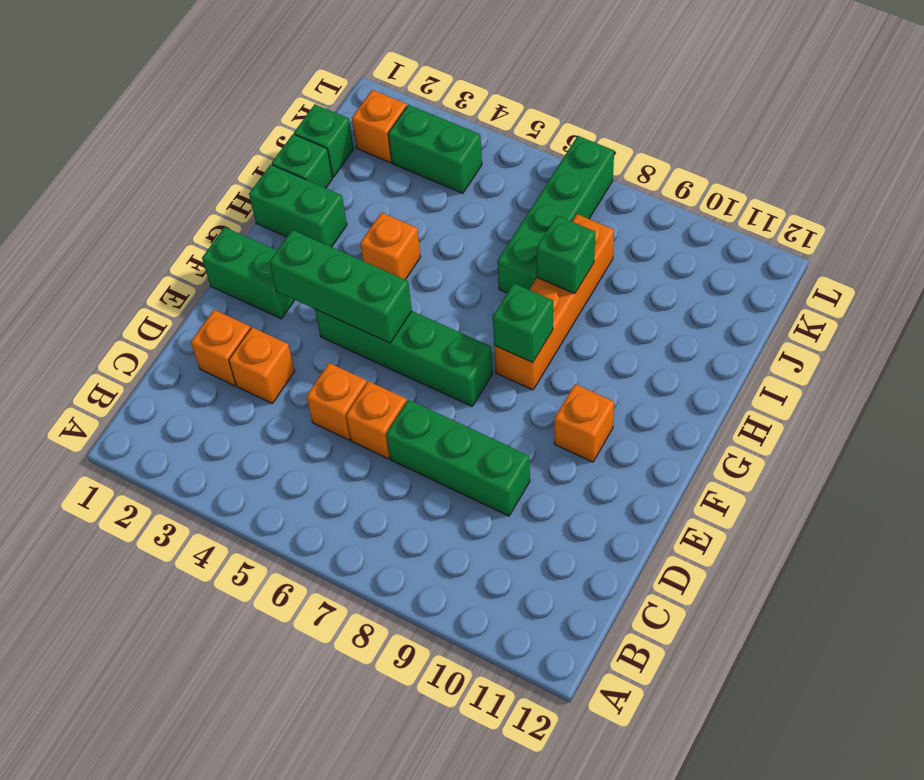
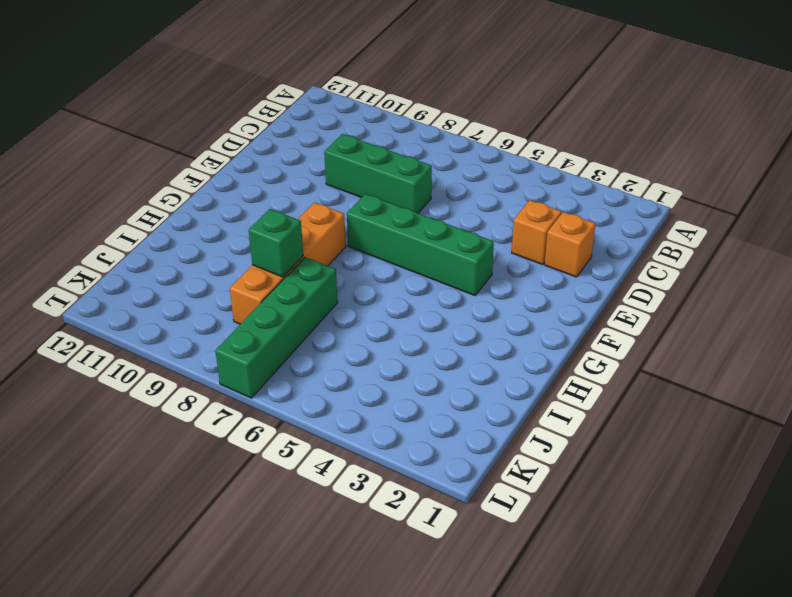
none -> orange 1x1 brick [306,363,367,440]
none -> orange 1x1 brick [346,381,407,459]
none -> green 1x2 brick [202,227,294,319]

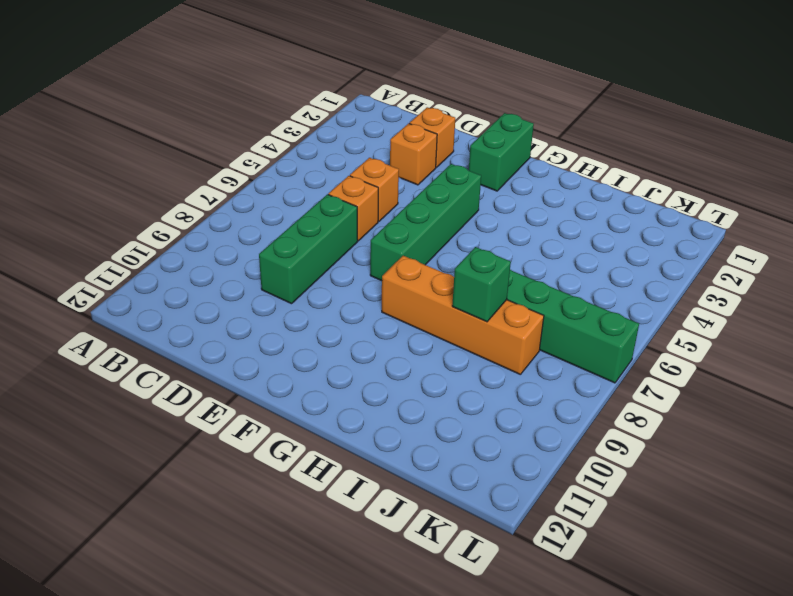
none -> orange 1x1 brick [554,384,614,462]
none -> green 1x2 brick [249,164,347,247]
none -> orange 1x1 brick [360,212,420,280]

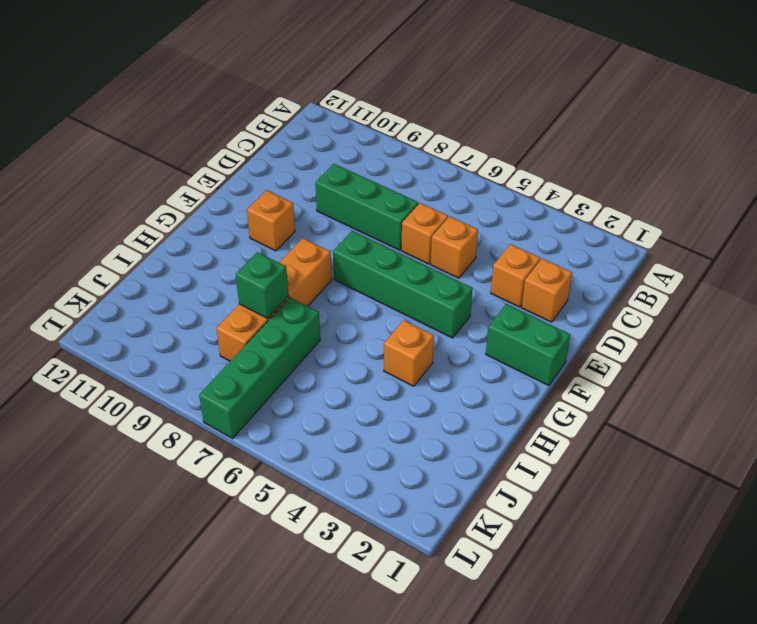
none -> green 1x2 brick [249,164,347,247]
none -> green 1x1 brick [272,134,333,188]
none -> green 1x1 brick [294,104,354,177]

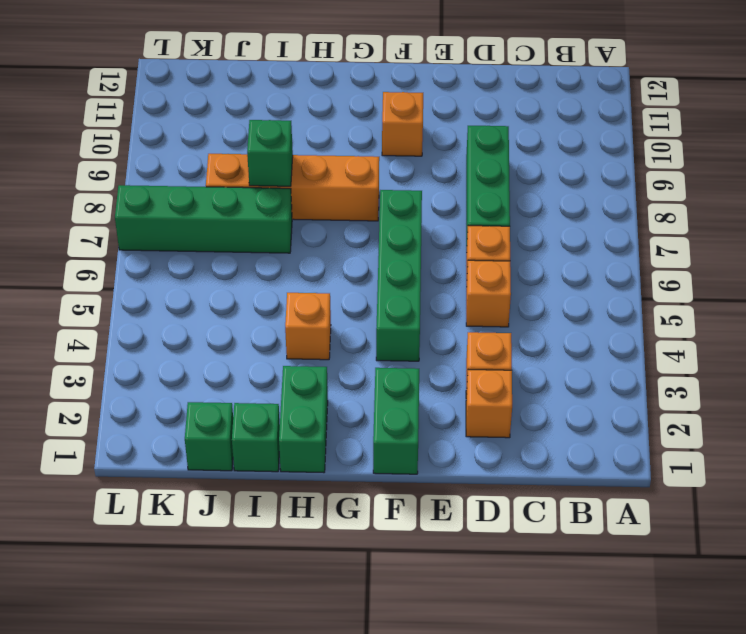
none -> orange 1x1 brick [352,90,407,162]
none -> green 1x2 brick [388,105,482,193]
none -> green 1x3 brick [269,230,412,343]

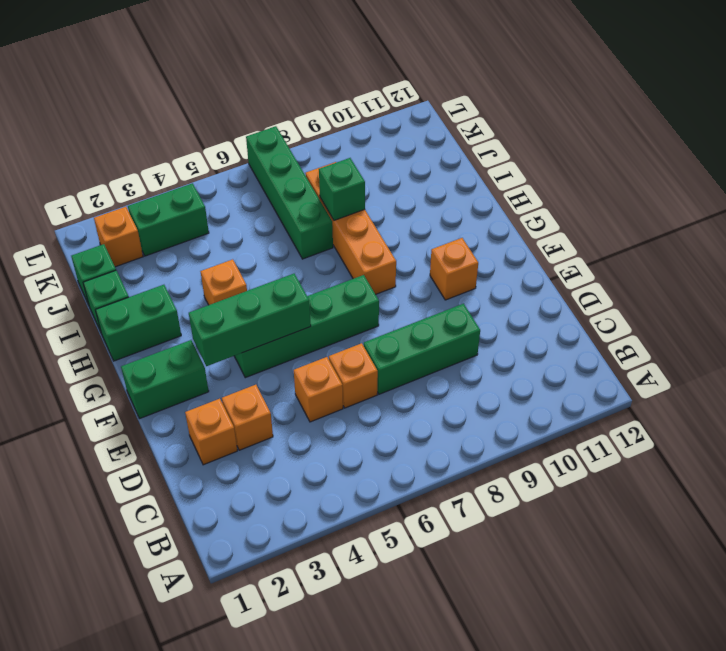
none -> green 1x1 brick [493,283,553,363]

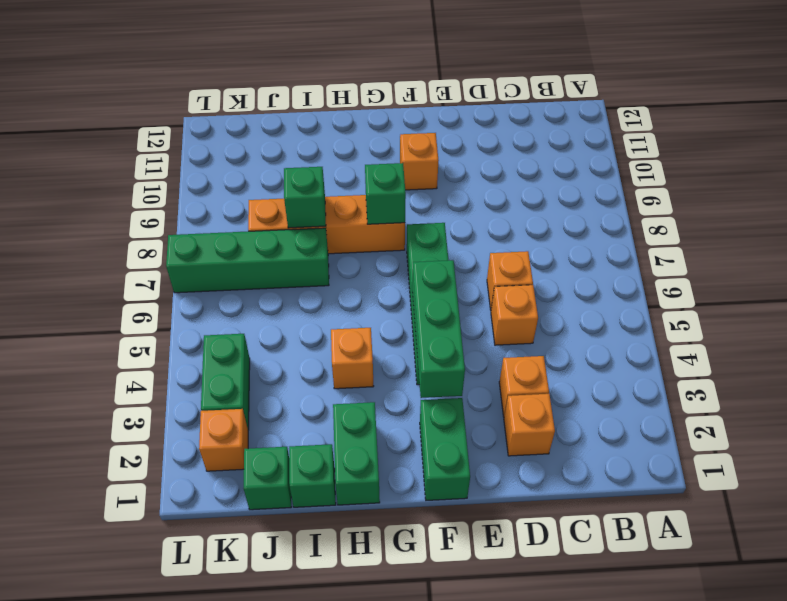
none -> green 1x3 brick [386,400,530,516]

